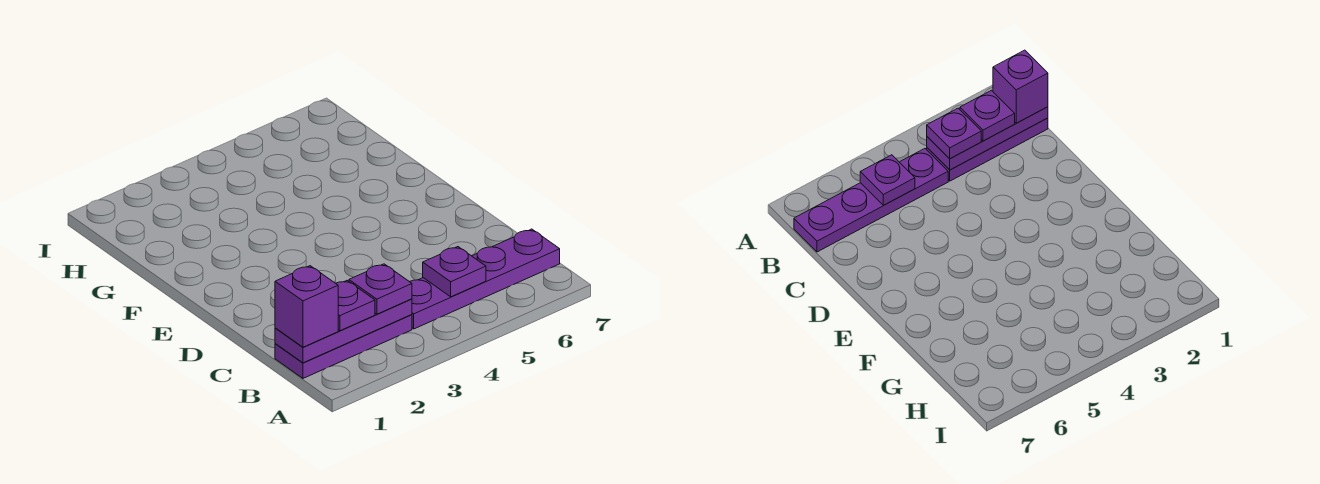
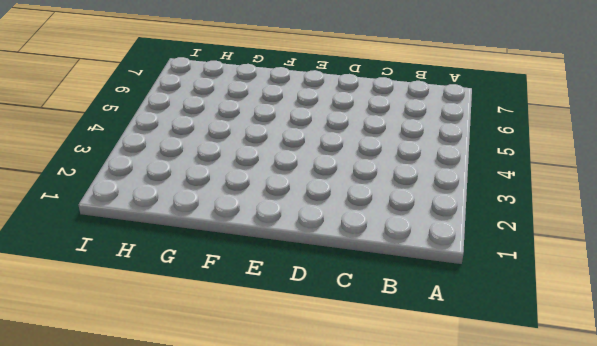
none -> purple 1x3 plate [275,315,412,378]
none -> purple 1x4 plate [410,229,560,329]

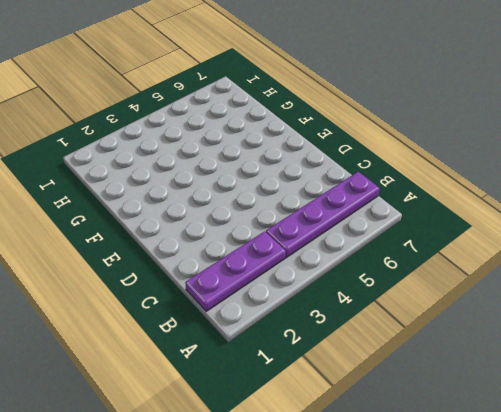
none -> purple 1x3 plate [275,299,412,363]
none -> purple 1x1 plate [423,247,486,297]

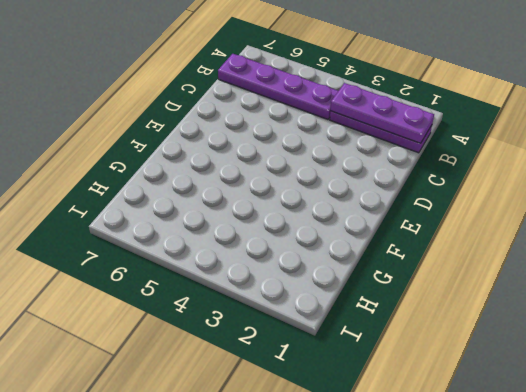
none -> purple 1x1 plate [423,247,486,297]
none -> purple 1x1 brick [275,266,338,347]

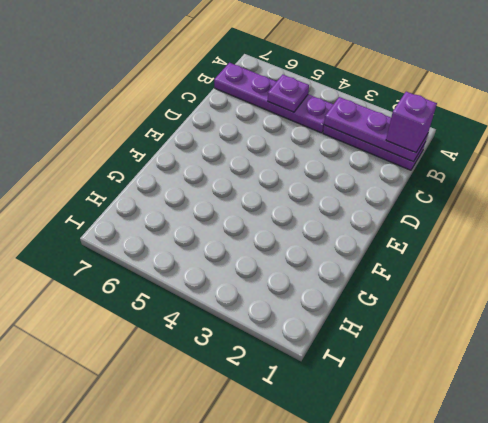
none -> purple 1x1 plate [336,281,375,331]
none -> purple 1x1 plate [349,264,412,314]

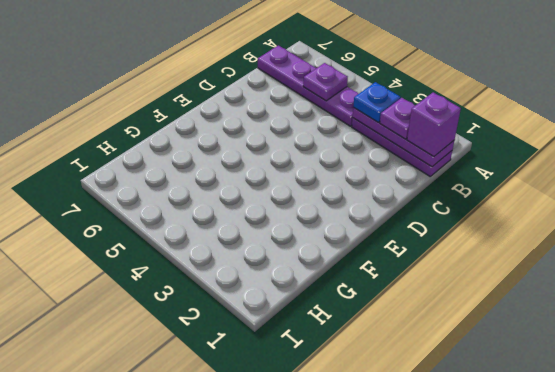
blue 1x1 plate [353,82,401,122] -> purple 1x1 plate [349,264,412,314]

